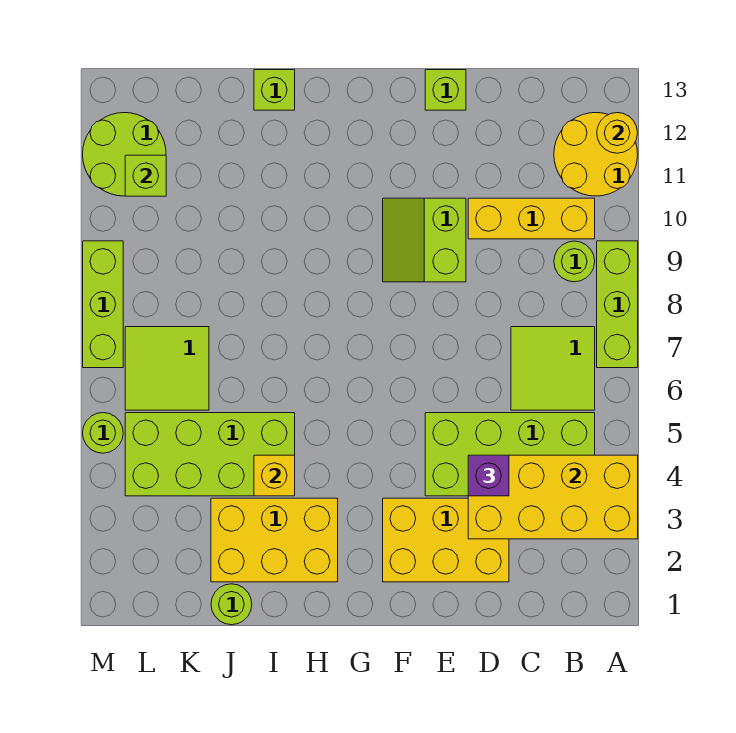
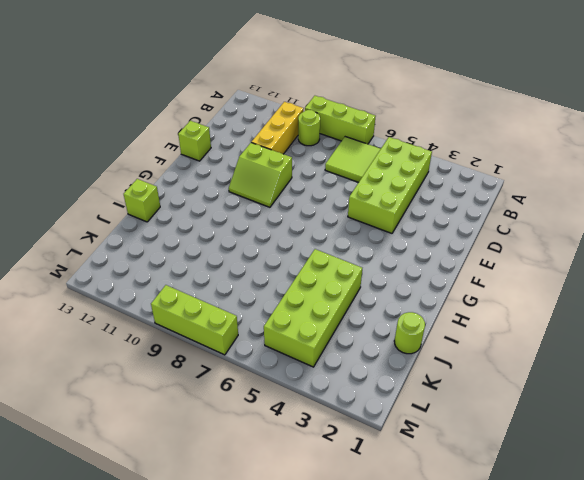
none -> yellow 2x2 round brick [554,113,638,196]
none -> yellow 2x3 brick [383,498,509,582]
none -> yellow 2x3 brick [211,498,338,582]

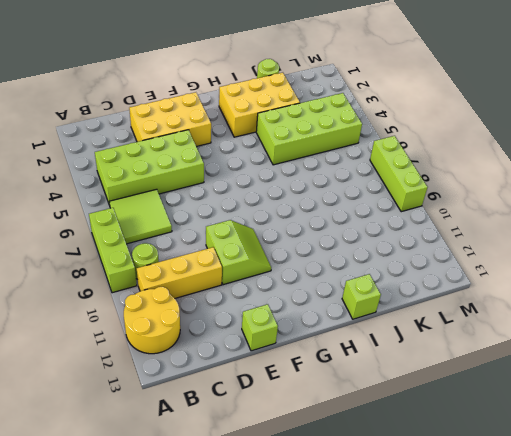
none -> lime 2x2 tile [125,327,209,410]
none -> lime 2x2 round brick [83,113,166,196]
none -> lime 1x1 round brick [83,413,123,453]

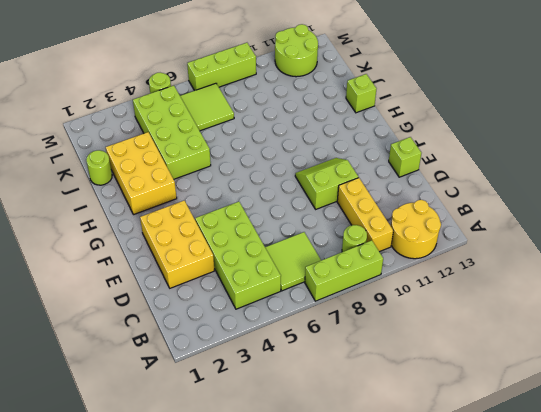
none -> yellow 2x4 brick [468,455,638,539]
none -> yellow 1x1 round brick [597,113,638,153]
none -> yellow 1x1 brick [254,455,295,496]

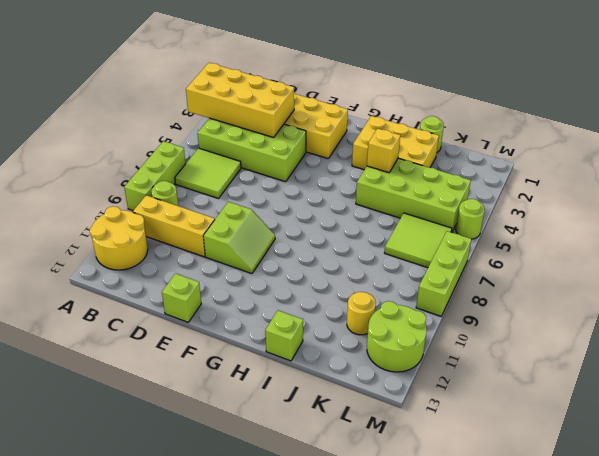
yellow 1x1 round brick [347,292,376,335] -> yellow 1x1 round brick moved to [597,113,638,153]
none -> lime 1x1 brick [125,155,166,196]
none -> purple 1x1 brick [468,455,509,496]

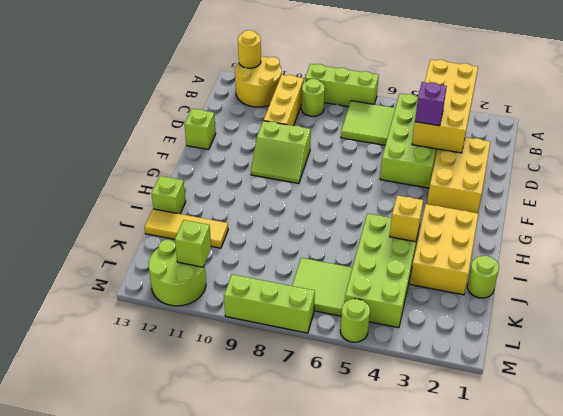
yellow 1x3 tile [145,209,228,248] -> none

